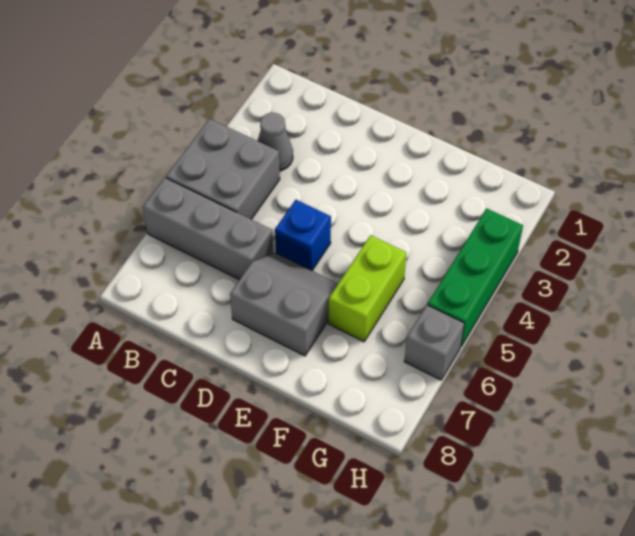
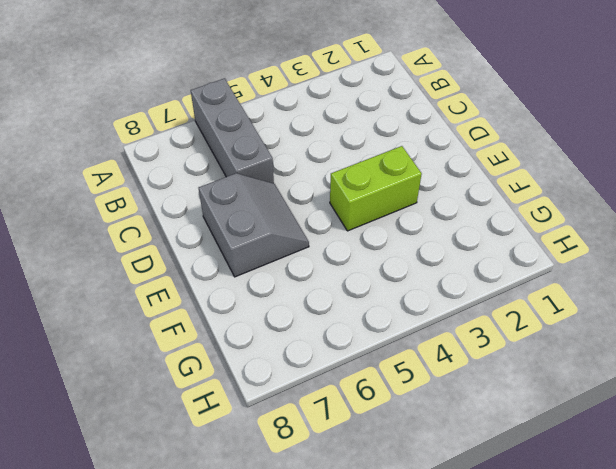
lime 1x2 brick [330,146,422,231] -> lime 1x2 brick moved to [328,235,407,342]
none -> grey 2x2 brick [166,119,280,219]
none -> grey 1x1 cone [257,113,293,171]

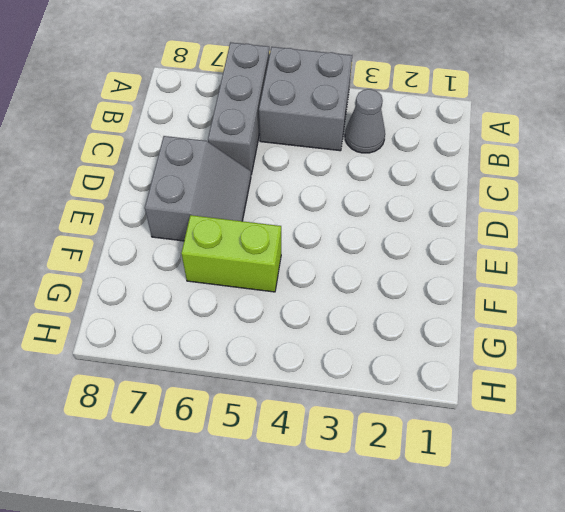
none -> blue 1x1 brick [275,200,331,270]
none -> green 1x3 brick [428,208,523,346]

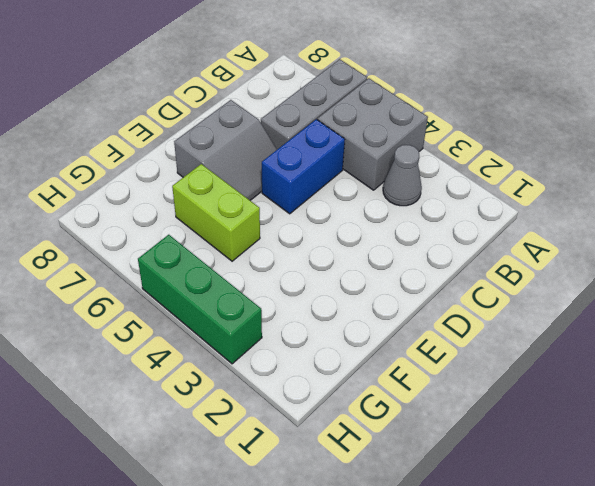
blue 1x2 brick [262,119,345,214] -> blue 1x1 brick [275,200,331,270]
none -> grey 1x1 brick [404,305,464,380]

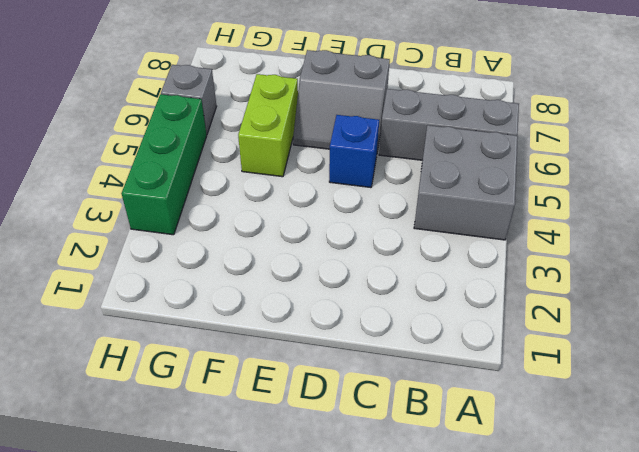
none -> grey 1x1 cone [257,113,293,171]

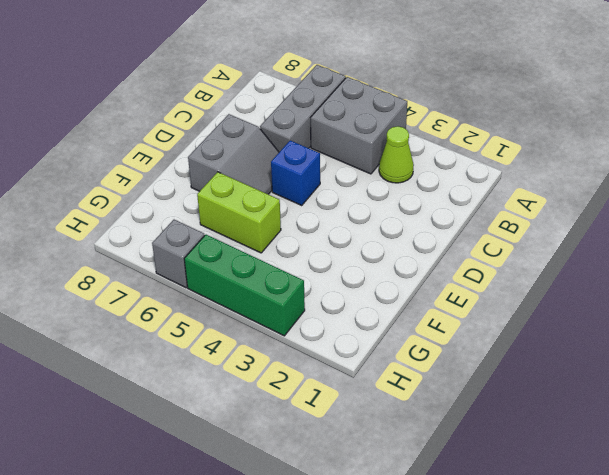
lime 1x1 cone [379,126,414,183] -> grey 1x1 cone [257,113,293,171]

